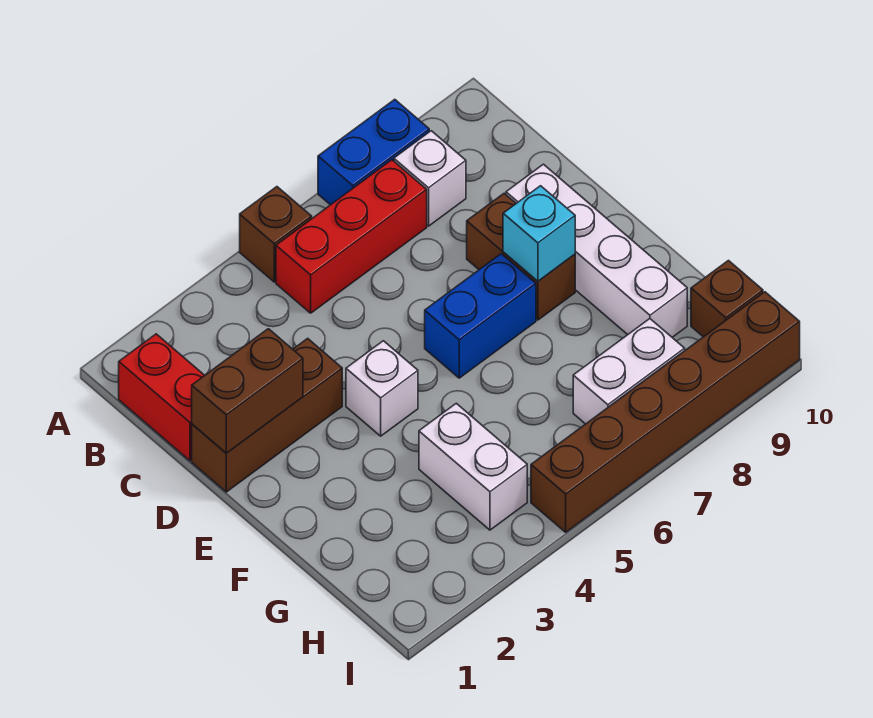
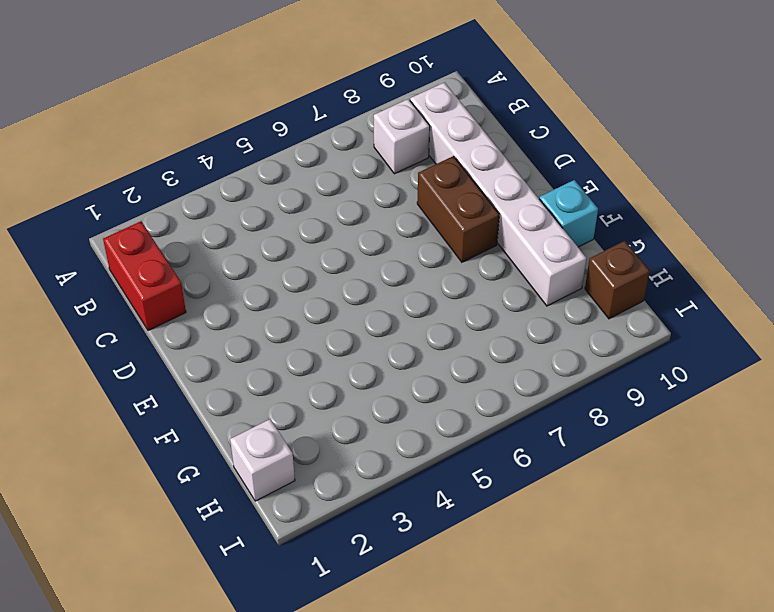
white 1x6 brick [410,83,586,306] -> white 1x4 brick [506,164,687,337]
cyan 1x1 brick [539,180,598,247] -> cyan 1x1 brick moved to [503,186,575,281]
white 1x1 brick [230,419,295,501] -> white 1x1 brick moved to [346,341,418,436]
none -> brown 1x1 brick [240,187,312,282]
none -> blue 1x2 brick [318,99,429,205]
none -> red 1x3 brick [276,160,427,313]

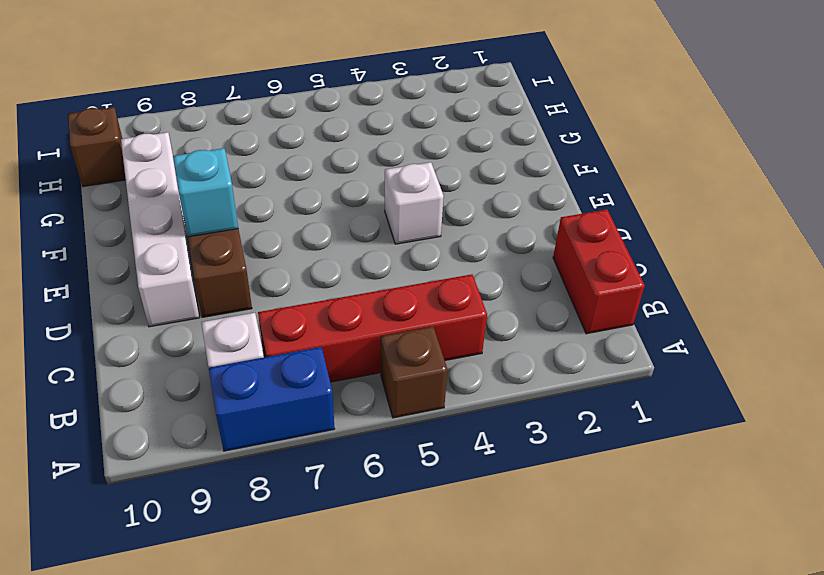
red 1x4 brick [258,274,487,382] -> red 1x3 brick [276,160,427,313]
none -> brown 1x3 brick [192,338,342,492]
none -> blue 1x2 brick [425,254,536,378]
none -> white 1x2 brick [419,403,527,530]

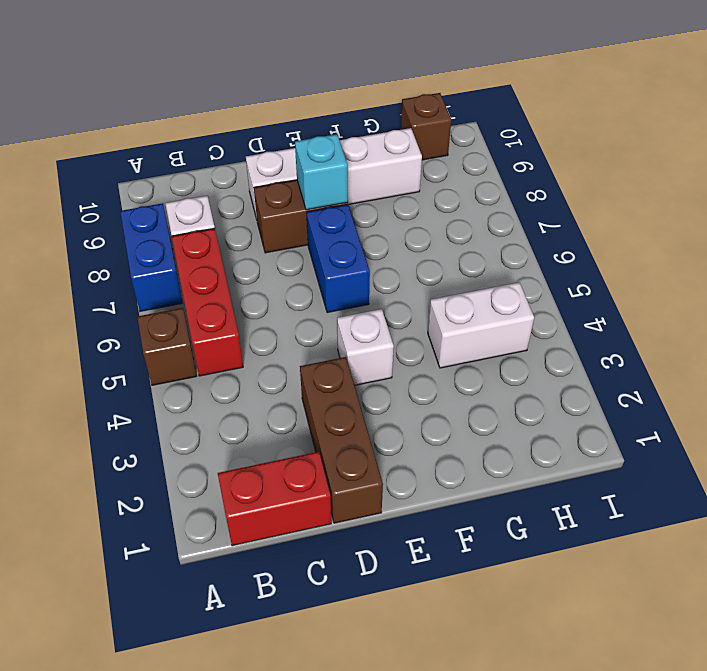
none -> white 1x2 brick [573,319,685,424]
none -> brown 1x6 brick [531,292,800,532]
none -> brown 1x2 brick [192,329,303,453]

